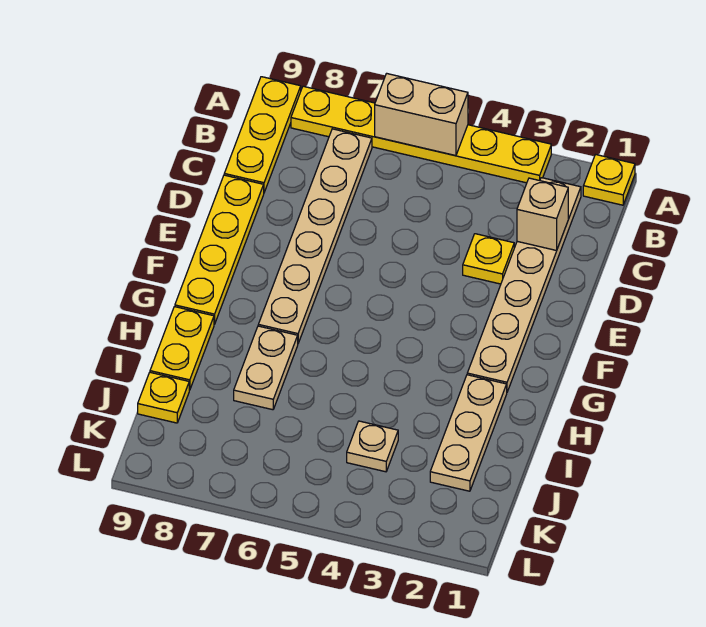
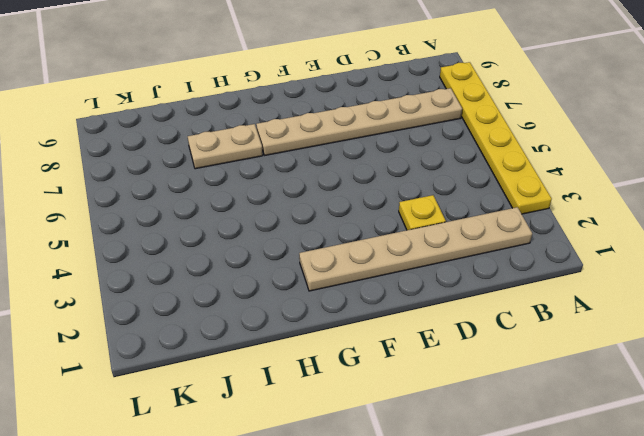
none -> yellow 1x1 plate [583,155,635,205]
none -> yellow 1x3 plate [224,77,301,192]
none -> yellow 1x4 plate [175,175,264,324]

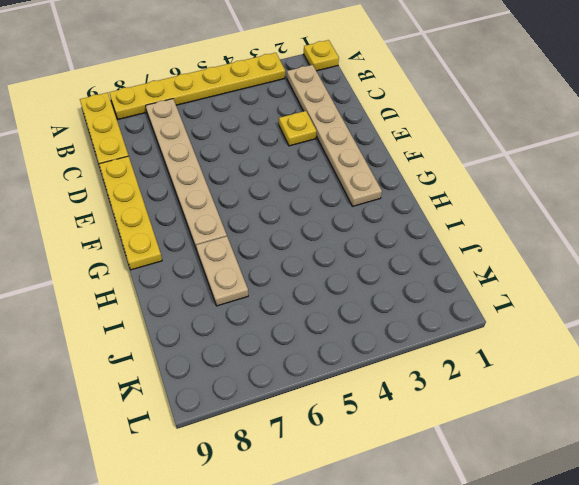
none -> tan 1x3 plate [430,375,507,491]
none -> yellow 1x2 plate [150,307,214,390]
none -> tan 1x1 plate [347,421,398,472]

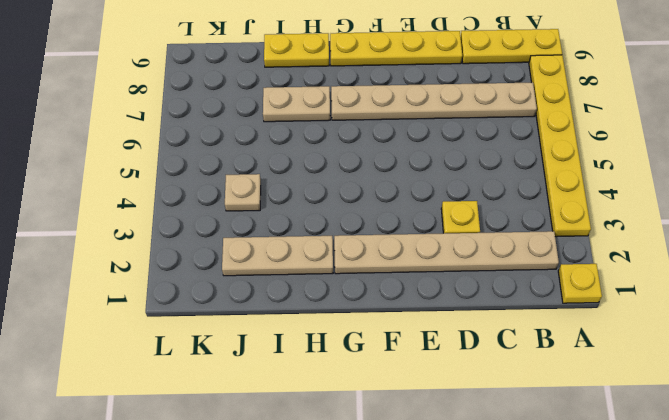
none -> yellow 1x1 plate [138,372,189,423]
none -> tan 1x2 brick [375,73,468,156]
none -> tan 1x1 brick [517,178,568,250]

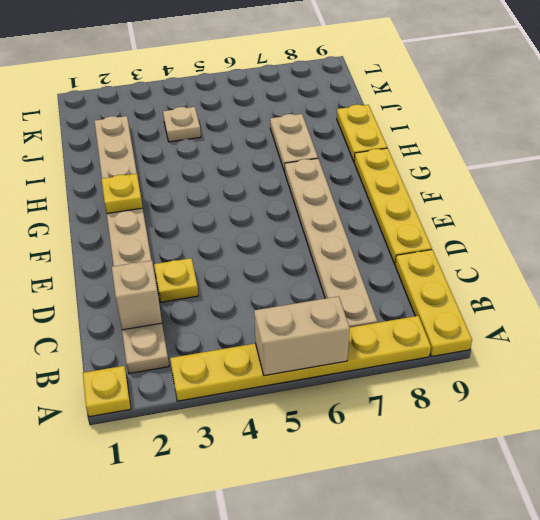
yellow 1x1 plate [102,174,143,213] -> yellow 1x1 plate moved to [138,372,189,423]

